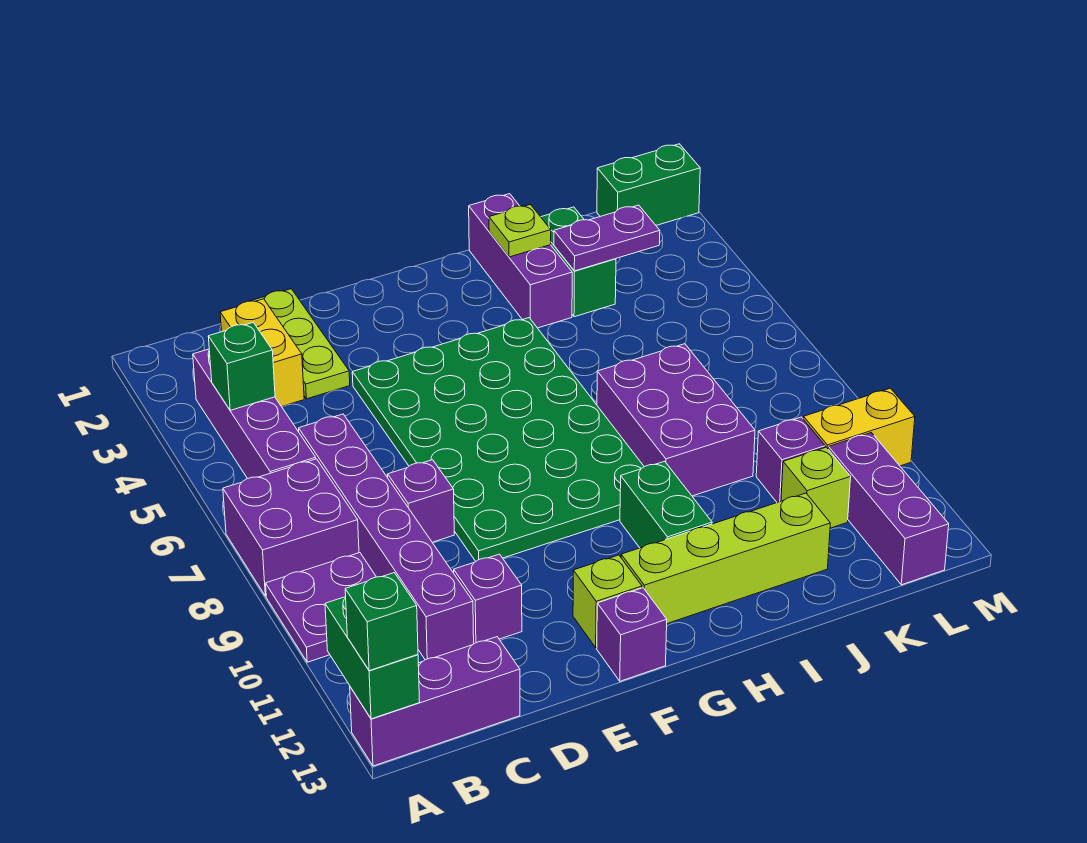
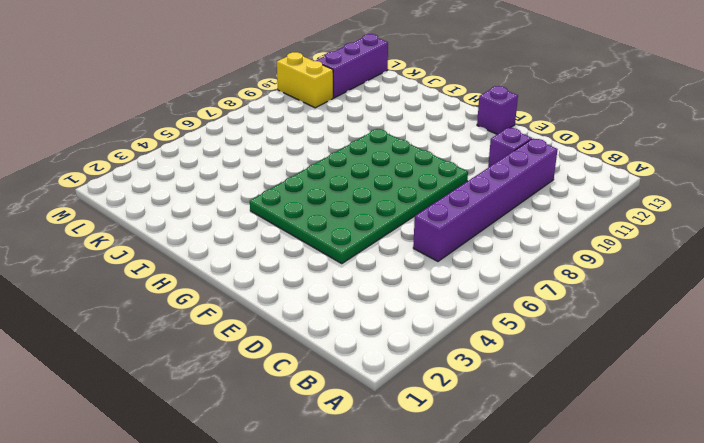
none -> purple 2x2 brick [223,459,359,596]
none -> purple 2x2 plate [266,553,376,662]
none -> purple 1x3 brick [350,637,520,766]

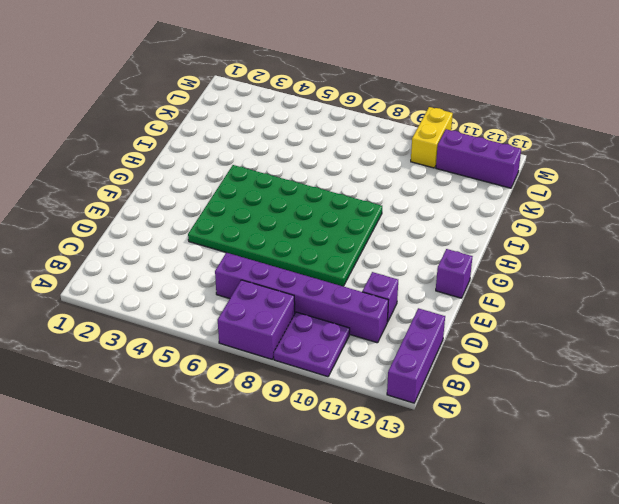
none -> purple 1x4 brick [193,349,316,479]
none -> yellow 1x2 brick [220,299,304,407]
none -> lime 1x3 plate [251,289,350,399]

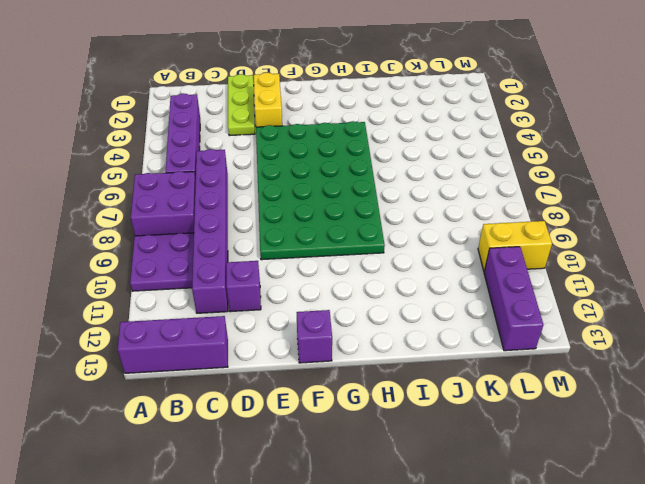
yellow 1x2 brick [254,72,282,127] -> yellow 1x2 brick moved to [220,299,304,407]
none -> purple 1x1 brick [388,460,454,542]
none -> lime 1x1 brick [573,555,642,648]
none -> lime 1x4 brick [621,493,830,624]

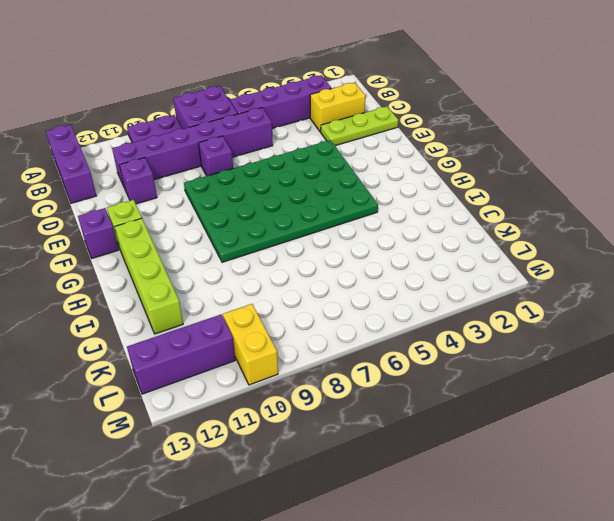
none -> green 1x2 brick [620,461,712,548]
none -> purple 1x3 brick [469,194,572,328]
none -> purple 2x3 brick [597,344,755,496]

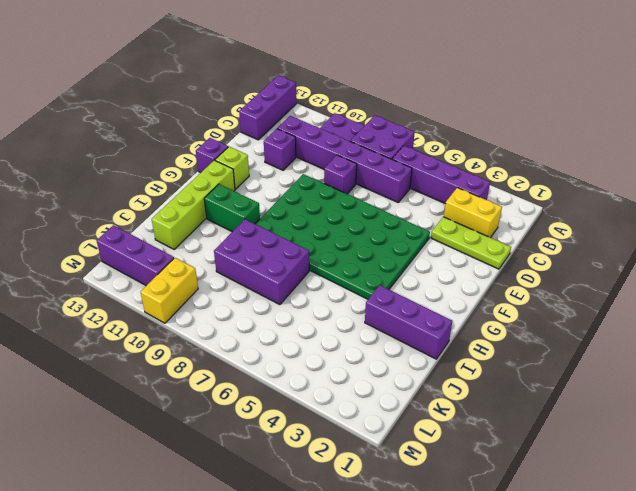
none -> green 1x2 brick [541,207,616,317]
none -> purple 1x1 brick [756,417,825,502]
none -> lime 1x1 brick [781,447,851,528]

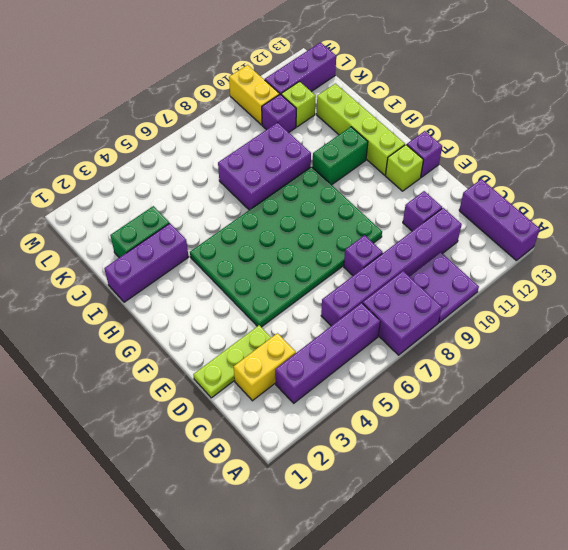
none -> green 1x2 brick [597,144,700,225]
none -> green 1x2 brick [325,597,420,719]
none -> green 1x1 brick [208,323,275,410]

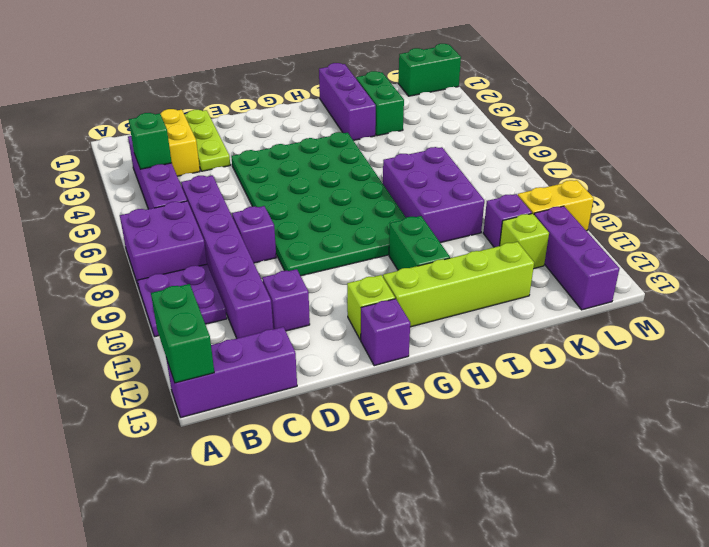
none -> lime 1x1 plate [489,205,551,257]
none -> purple 1x2 plate [554,205,660,271]
none -> green 1x1 brick [345,573,418,671]

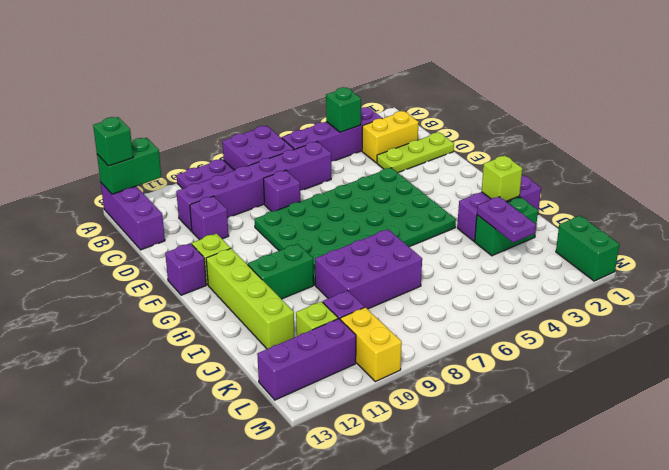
lime 1x1 brick [482,156,522,201] -> lime 1x1 plate [489,205,551,257]

